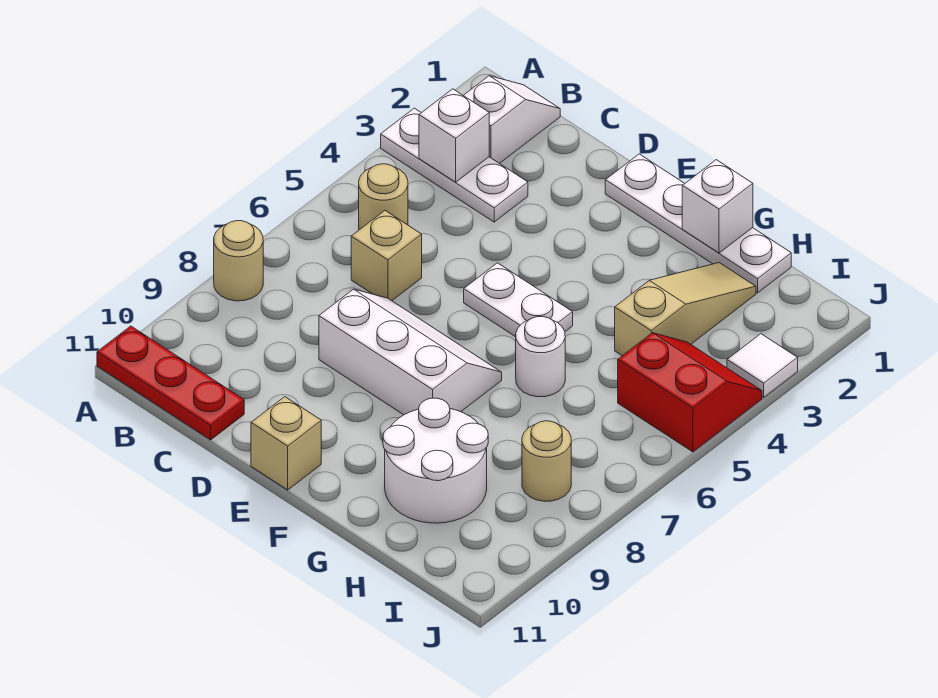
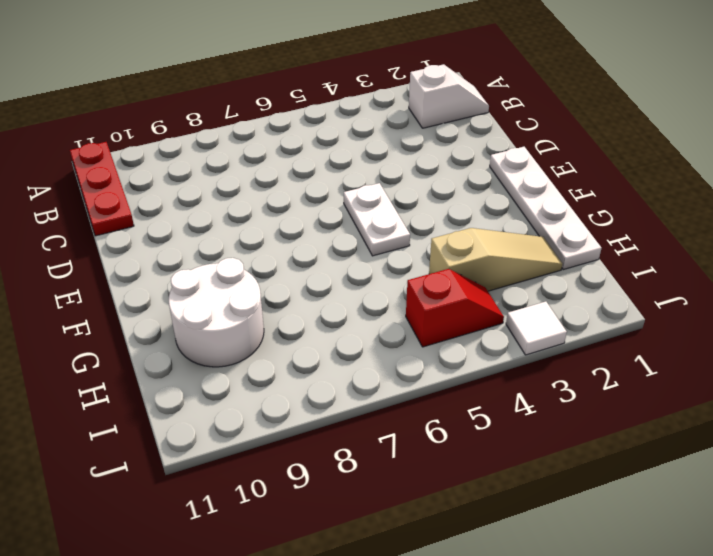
red 1x2 slope [406,269,504,347] -> red 2x2 slope [618,333,762,452]
none -> white 1x3 plate [381,108,528,222]
none -> tan 1x1 round brick [214,221,263,301]
none -> tan 1x1 round brick [359,164,408,230]

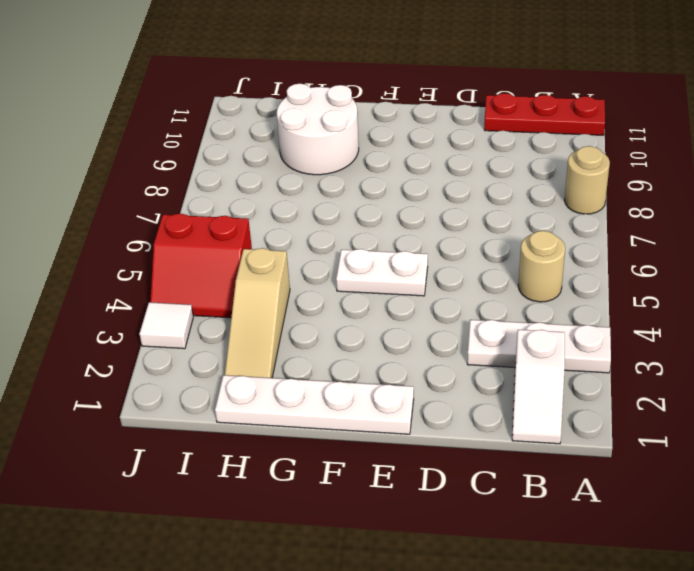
none -> tan 1x1 brick [351,211,422,301]
none -> white 2x3 slope [319,289,502,415]
none -> tan 1x1 brick [251,397,321,490]

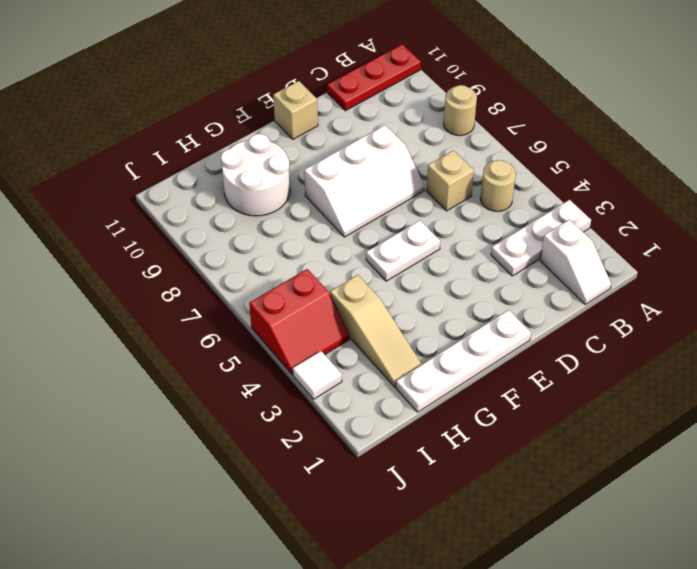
none -> white 1x1 round brick [516,316,565,397]
none -> tan 1x1 round brick [522,421,571,501]
none -> white 1x1 brick [419,89,489,182]

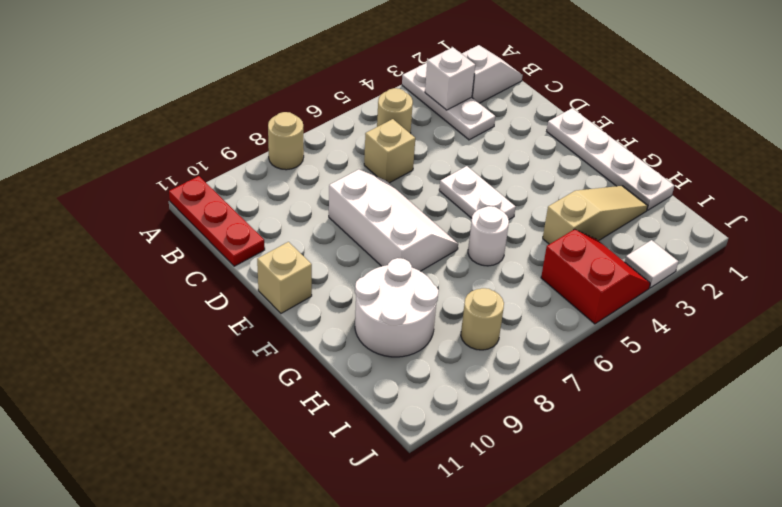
none -> white 1x1 brick [682,160,753,253]

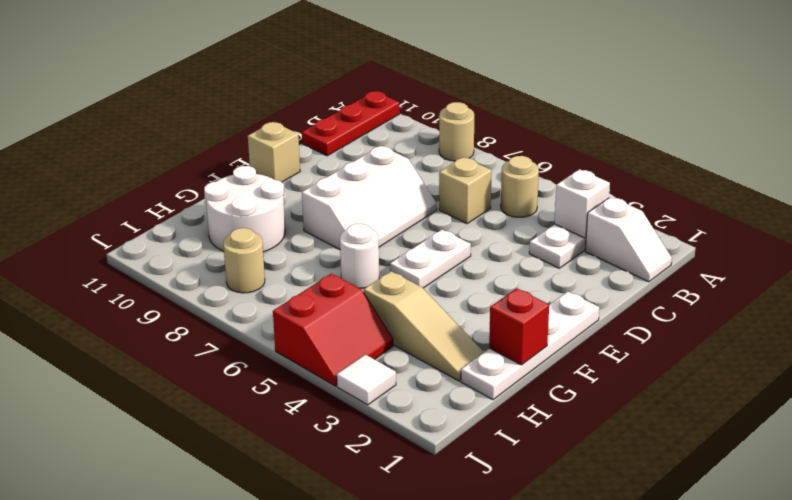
red 1x1 brick [489,288,549,365] -> white 1x1 brick [682,160,753,253]

